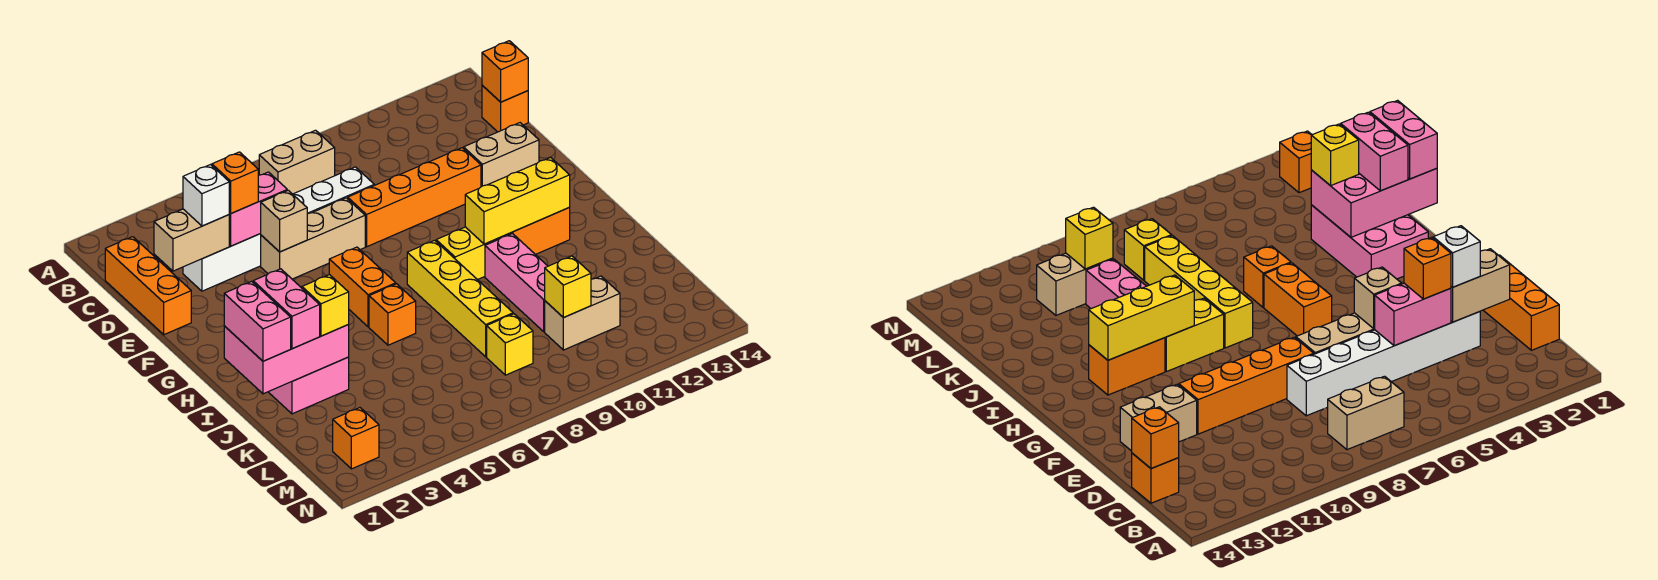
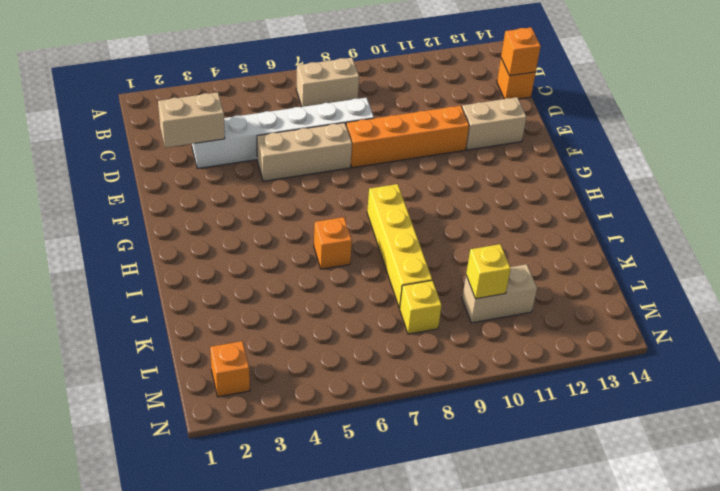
none -> orange 1x3 brick [105,237,191,335]
none -> orange 1x2 brick [329,247,396,327]
none -> pink 2x3 brick [269,357,349,414]

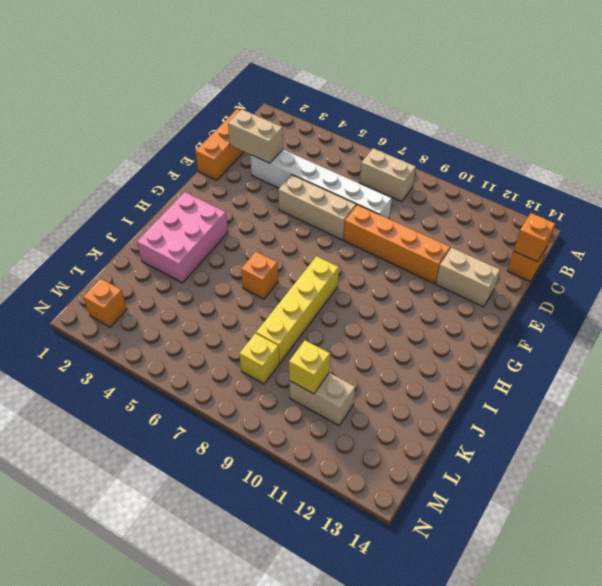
none -> orange 1x2 brick [329,247,396,327]
none -> yellow 1x2 brick [436,227,512,280]
none -> orange 1x2 brick [512,208,570,255]

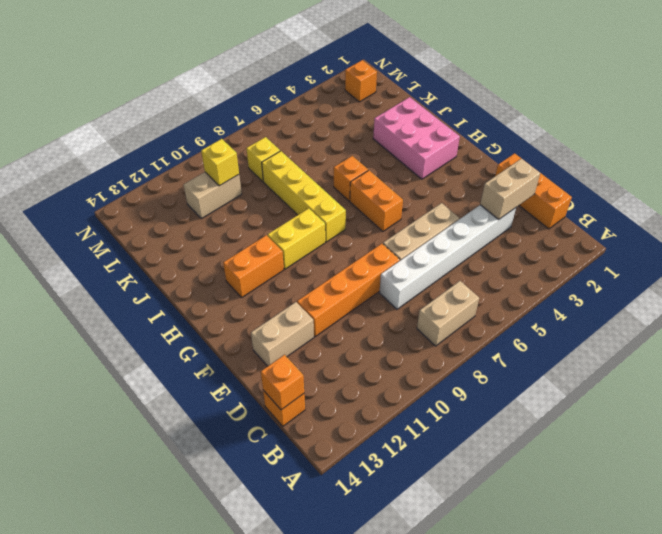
none -> pink 1x3 brick [485,234,548,331]
none -> pink 1x2 brick [229,172,287,246]
none -> tan 1x1 brick [260,190,308,252]

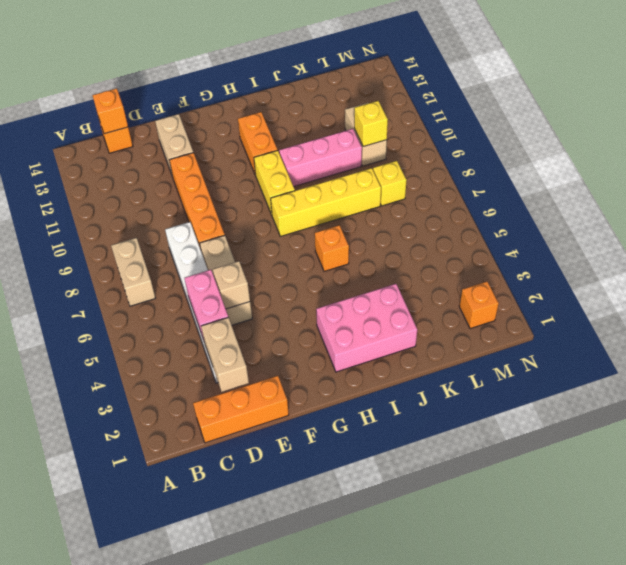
none -> orange 1x2 brick [329,247,396,327]
none -> yellow 1x3 brick [465,158,570,244]
none -> pink 2x3 brick [224,325,349,394]

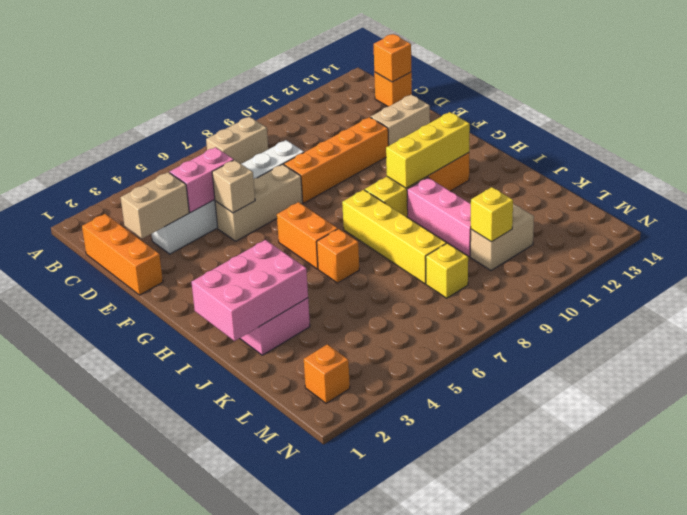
none -> white 1x1 brick [183,165,229,226]
none -> orange 1x1 brick [212,152,258,213]
none -> pink 1x2 brick [224,281,291,361]

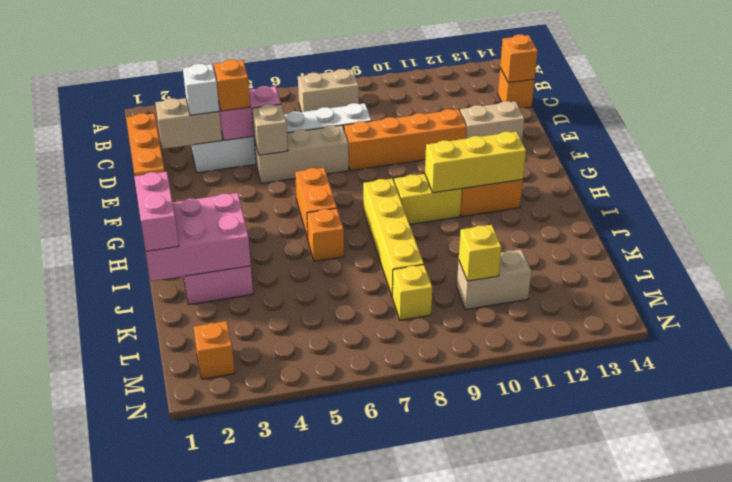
none -> pink 1x3 brick [485,234,548,331]
none -> pink 1x2 brick [253,269,320,349]
none -> yellow 1x1 brick [302,275,349,336]

